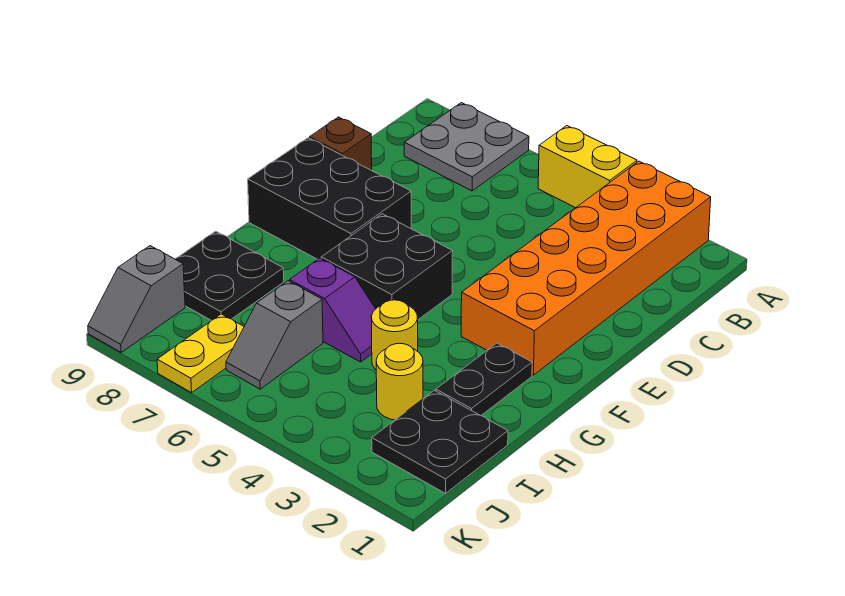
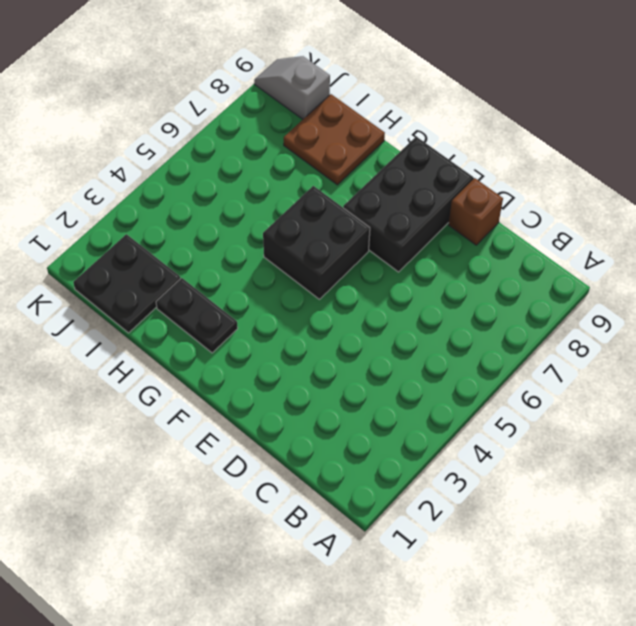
brown 2x2 plate [284,94,385,185] -> black 2x2 plate [175,231,284,321]
none -> orange 2x6 brick [461,161,711,375]
none -> yellow 1x2 brick [538,126,637,208]
none -> grey 2x2 plate [404,103,529,191]

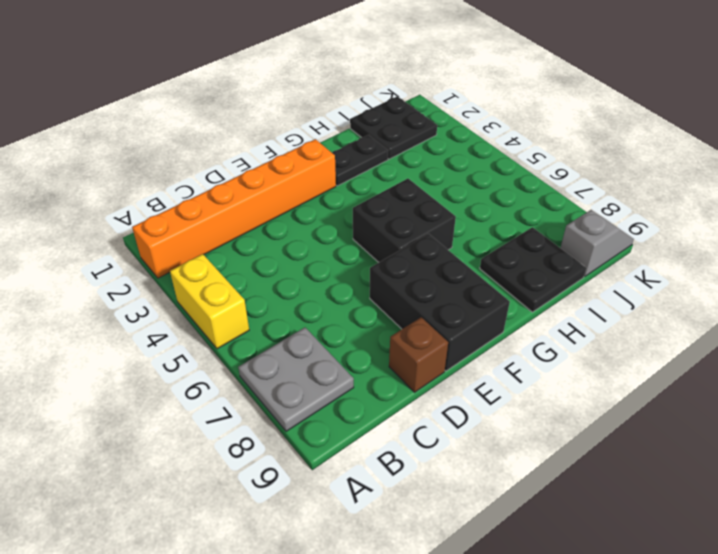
orange 1x6 brick [132,139,336,278] -> orange 2x6 brick [461,161,711,375]
none -> yellow 1x1 round brick [371,300,418,370]
none -> purple 1x2 slope [290,258,375,362]
none -> yellow 1x1 round brick [376,343,423,420]

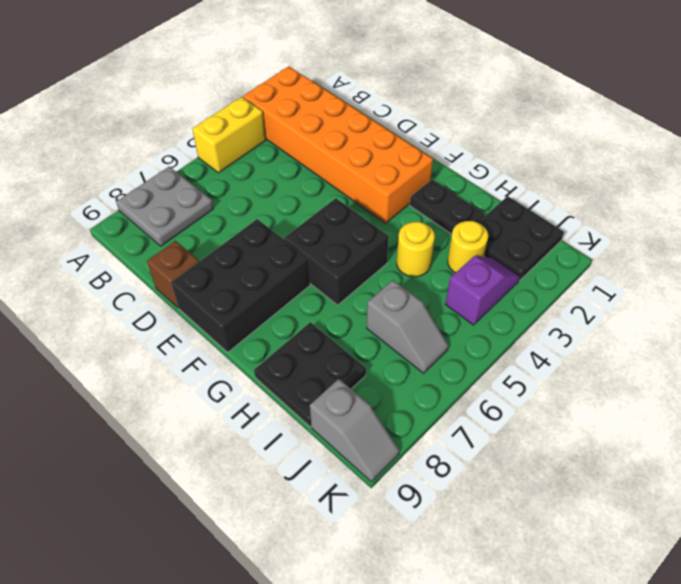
purple 1x2 slope [445,256,520,325] -> purple 1x2 slope moved to [290,258,375,362]
none -> yellow 1x2 plate [157,314,244,393]

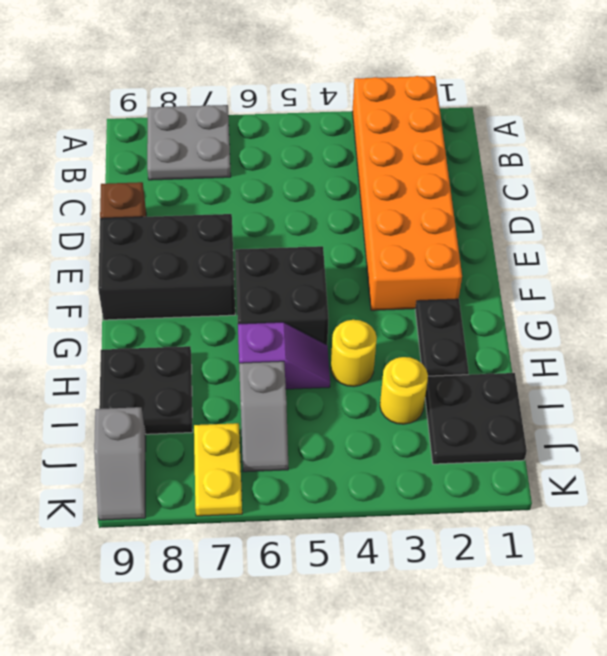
none -> yellow 1x2 brick [538,126,637,208]

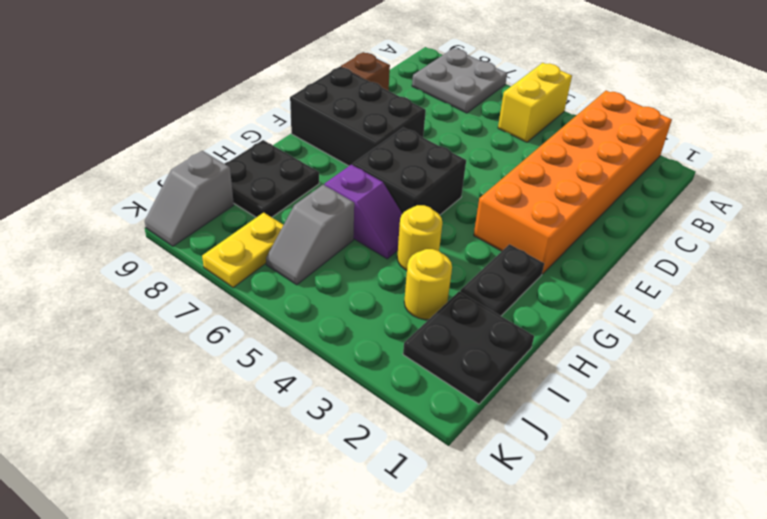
yellow 1x2 brick [498,63,572,142] -> yellow 1x2 brick turned to [538,126,637,208]

